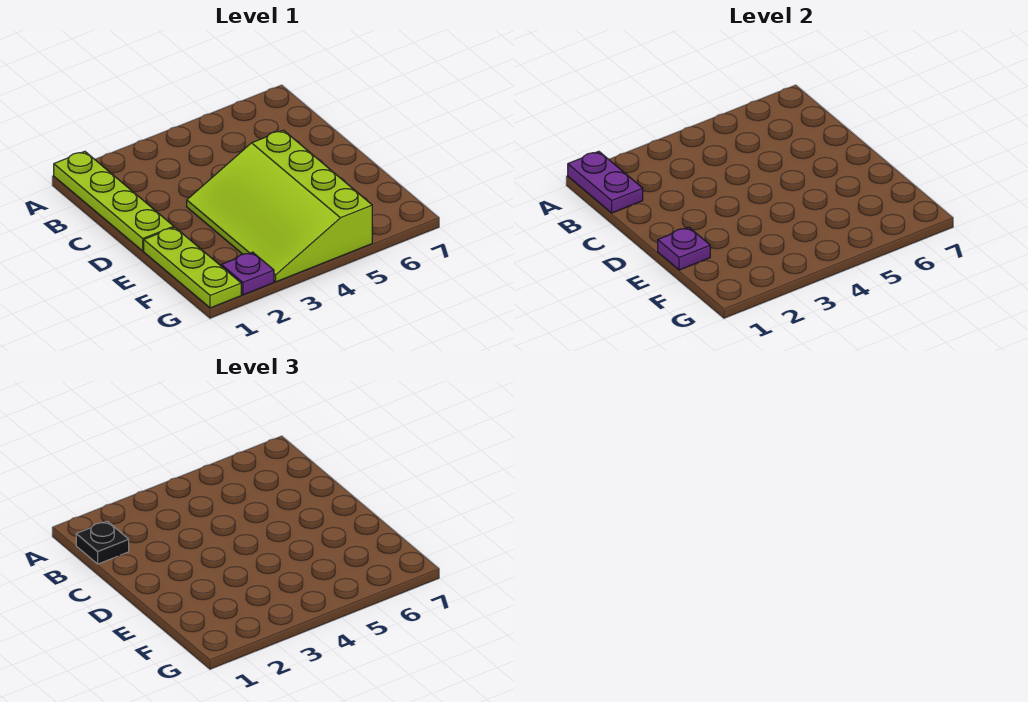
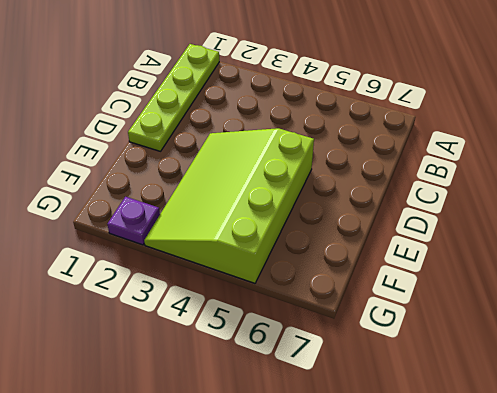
none -> lime 1x3 plate [144,227,241,308]
none -> purple 1x2 plate [568,151,643,213]

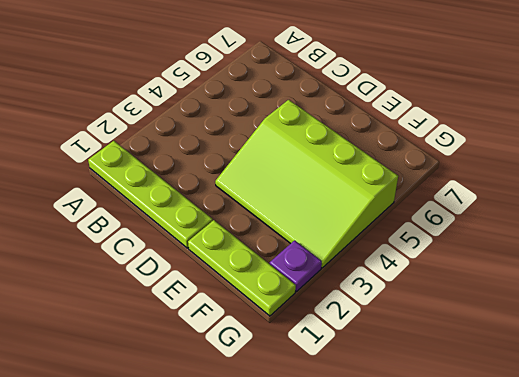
none -> purple 1x2 plate [568,151,643,213]
none -> purple 1x1 plate [658,227,710,270]

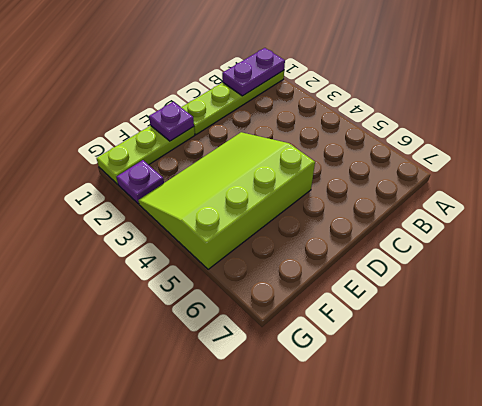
none -> black 1x1 plate [76,521,129,564]

